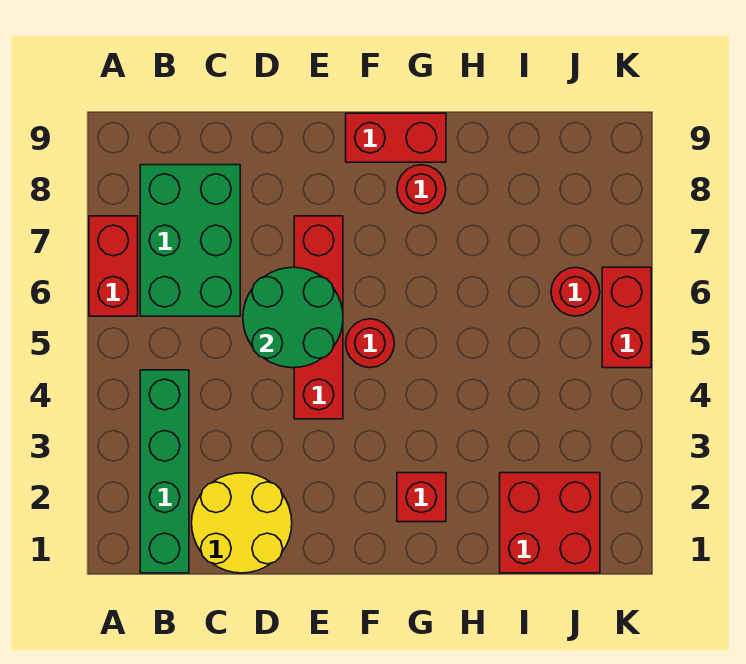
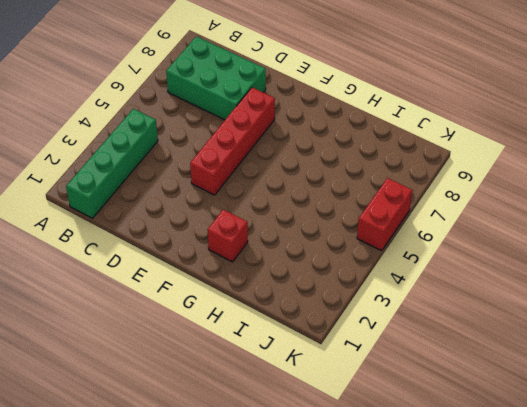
green 2x3 brick [166,36,266,120] -> green 2x3 brick turned to [140,165,240,316]
none -> red 1x2 brick [89,216,138,316]
none -> yellow 2x2 round brick [192,473,292,573]
none -> red 1x1 round brick [346,319,394,368]

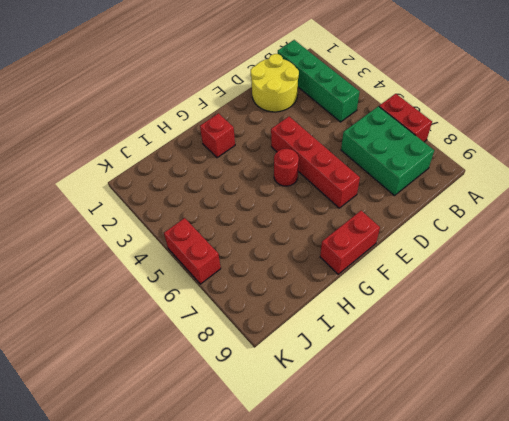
none -> red 1x1 round brick [397,165,446,214]
none -> red 2x2 brick [500,473,600,573]
none -> red 1x1 round brick [551,267,600,316]

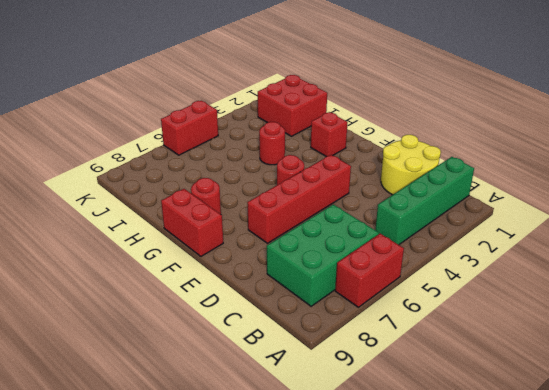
red 1x1 round brick [259,122,285,165] -> red 1x1 round brick moved to [551,267,600,316]
none -> green 2x2 round brick [243,267,343,368]

